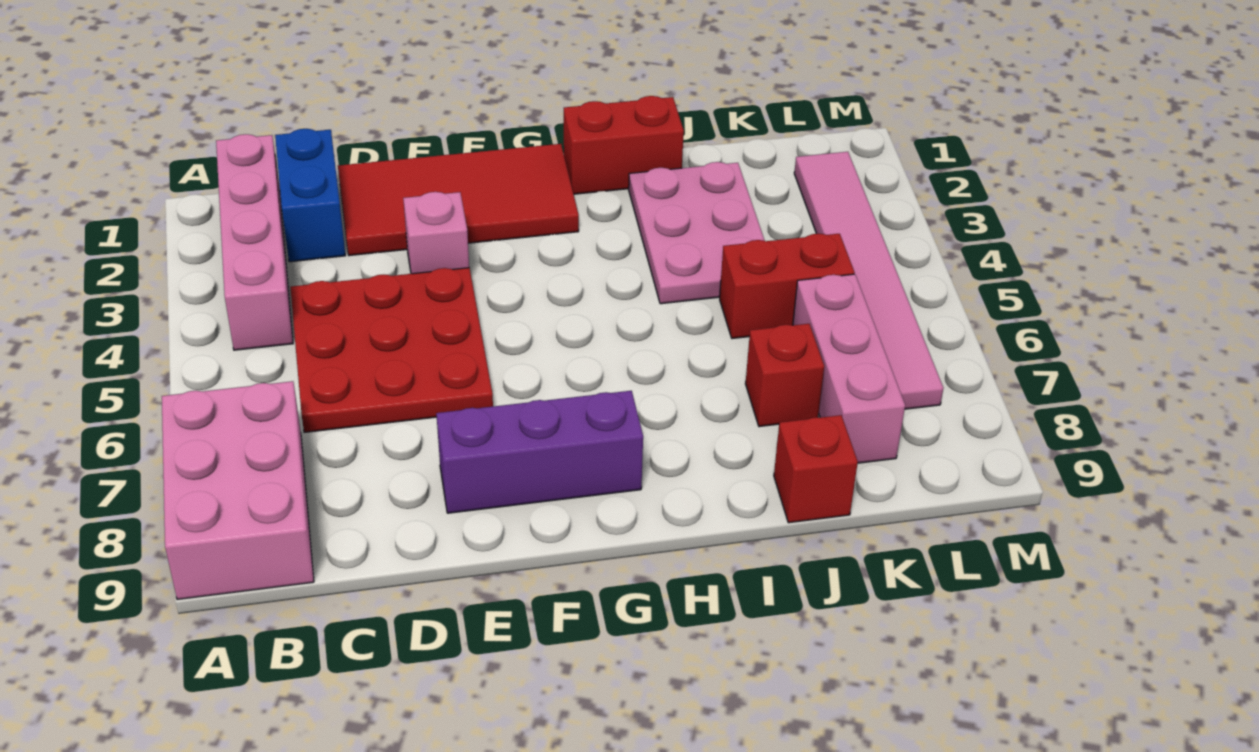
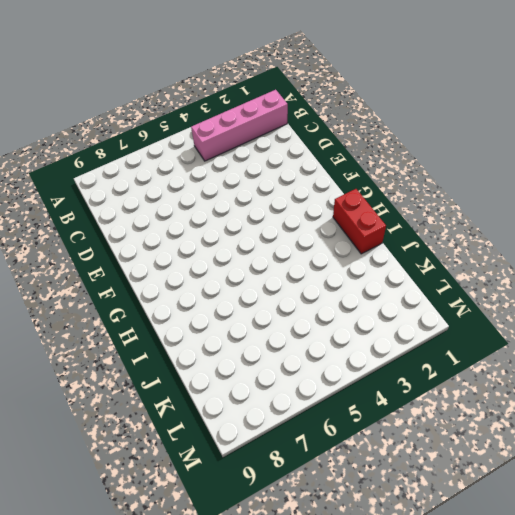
none -> pink 2x3 brick [162,381,314,600]
none -> blue 1x2 brick [275,129,345,262]
none -> red 3x3 plate [290,268,493,432]

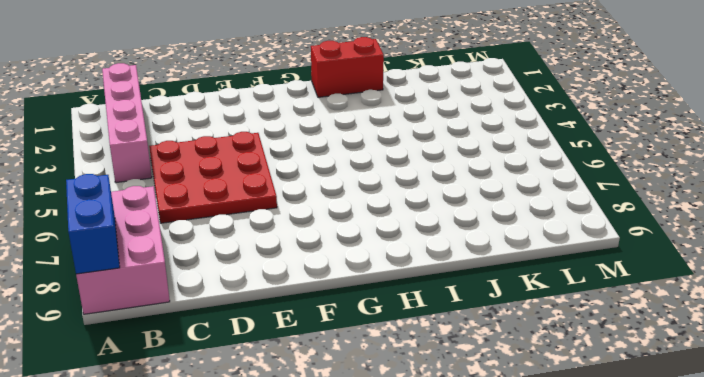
blue 1x2 brick [66,174,120,274] -> blue 1x2 brick moved to [275,129,345,262]
none -> red 2x4 tile [338,144,579,256]
none -> pink 1x1 brick [403,192,469,274]
none -> purple 1x3 brick [436,391,643,513]

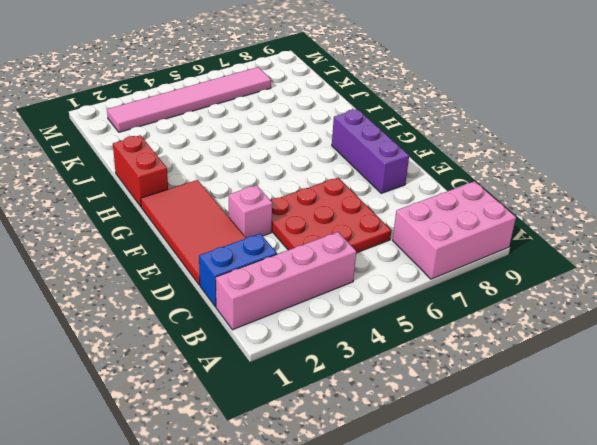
none -> pink 2x3 plate [629,162,765,304]
none -> red 1x2 brick [720,234,854,339]
none -> red 1x1 brick [746,324,824,427]

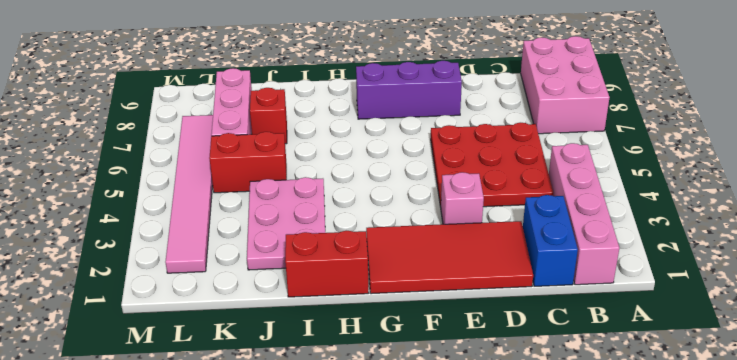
none -> red 1x1 brick [774,415,858,523]

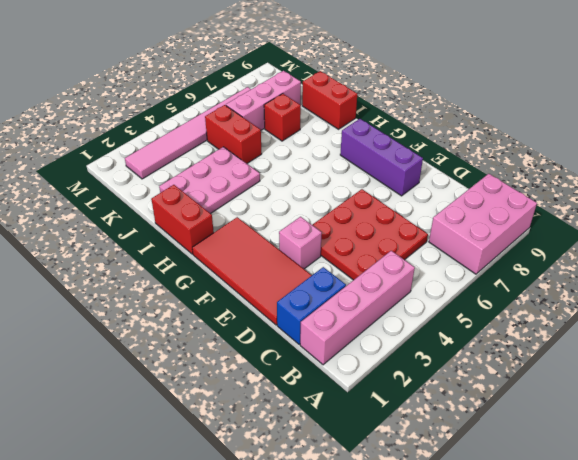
red 1x2 brick [302,71,357,129] -> red 1x1 brick [774,415,858,523]

